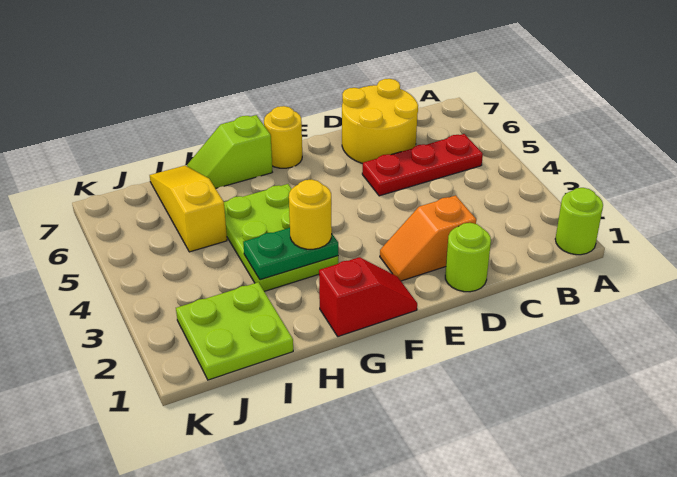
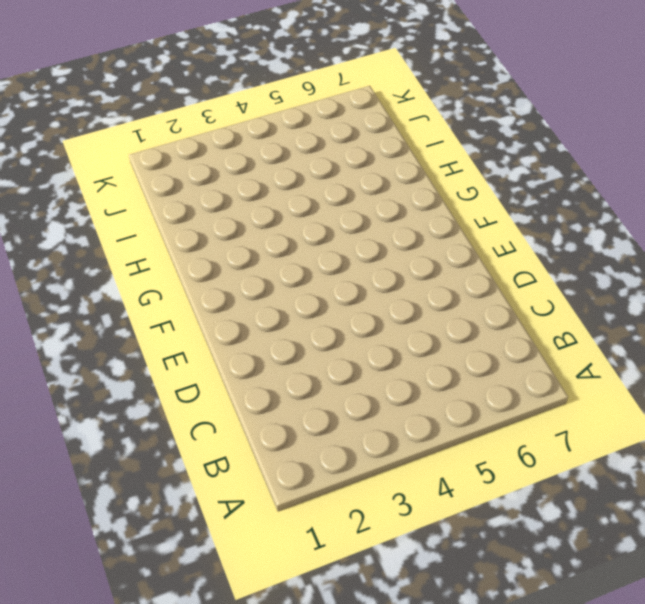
none -> lime 1x1 round brick [555,188,603,255]
none -> red 1x3 plate [362,134,483,196]
none -> yellow 2x2 round brick [342,79,418,164]

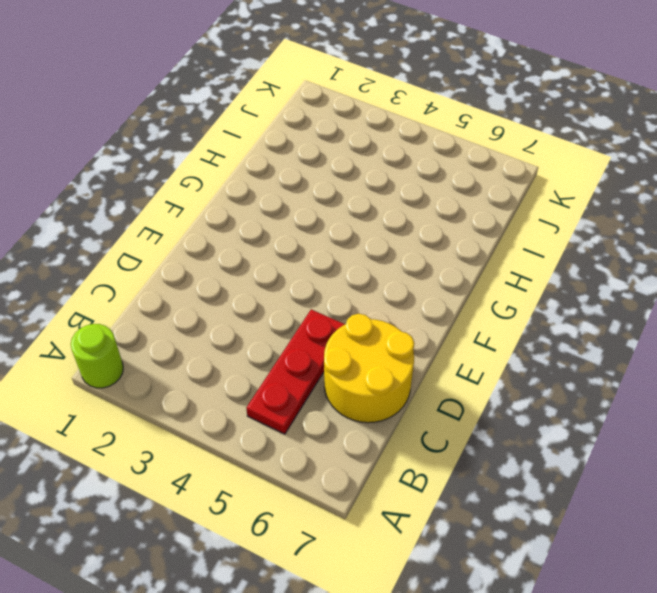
none -> lime 1x1 round brick [445,223,491,292]
none -> orange 1x2 slope [380,195,476,281]
none -> red 1x2 slope [319,257,417,337]

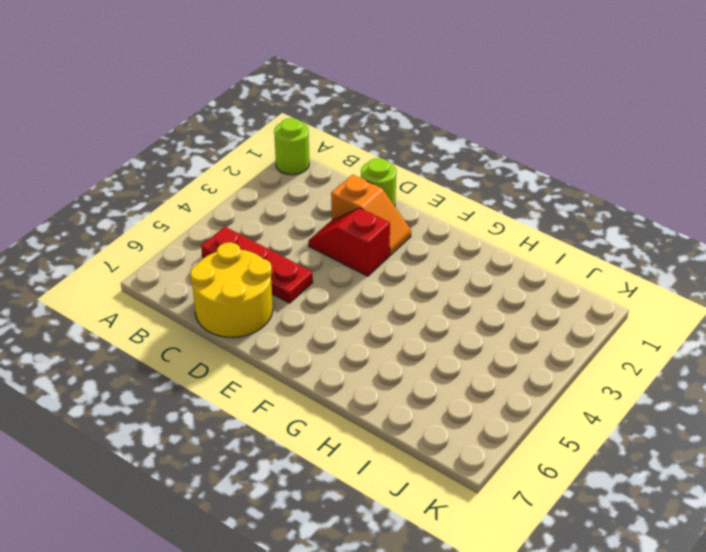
red 1x2 slope [309,208,390,276] -> red 1x2 slope moved to [319,257,417,337]
none -> yellow 1x1 round brick [264,106,302,168]
none -> lime 2x3 plate [224,184,338,291]
none -> lime 1x2 slope [187,115,272,189]

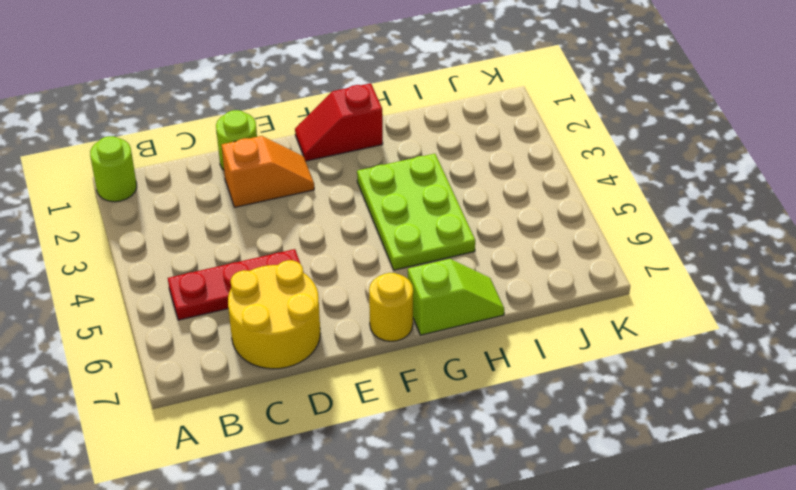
none -> lime 2x2 plate [176,282,293,380]
none -> yellow 1x3 slope [150,165,227,252]
none -> green 1x2 plate [243,228,338,280]

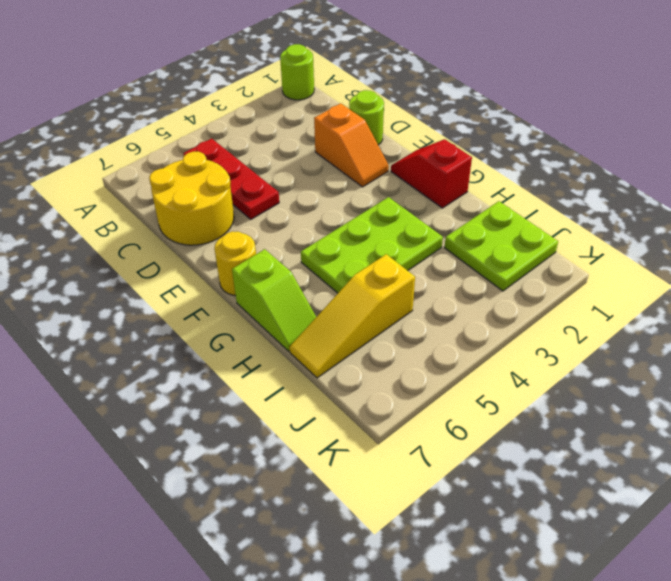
none -> green 1x2 plate [243,228,338,280]
none -> yellow 1x1 round brick [289,179,332,249]

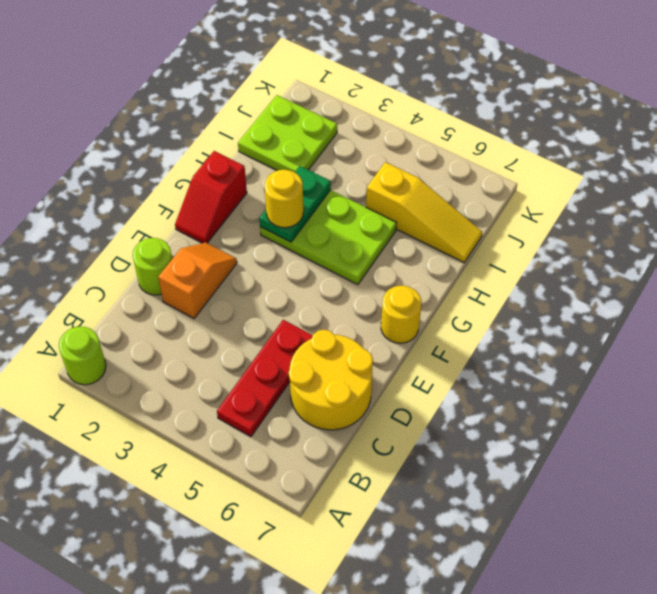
none -> lime 1x2 slope [187,115,272,189]

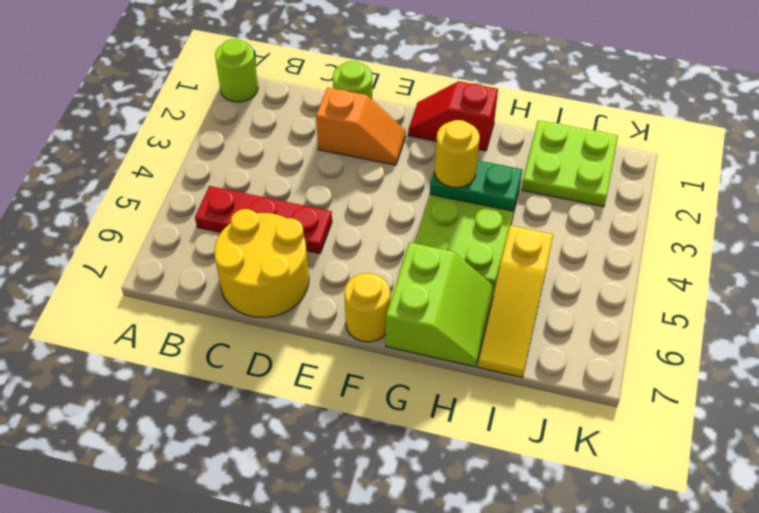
lime 2x2 slope [386,242,495,367] -> lime 1x2 slope [187,115,272,189]

